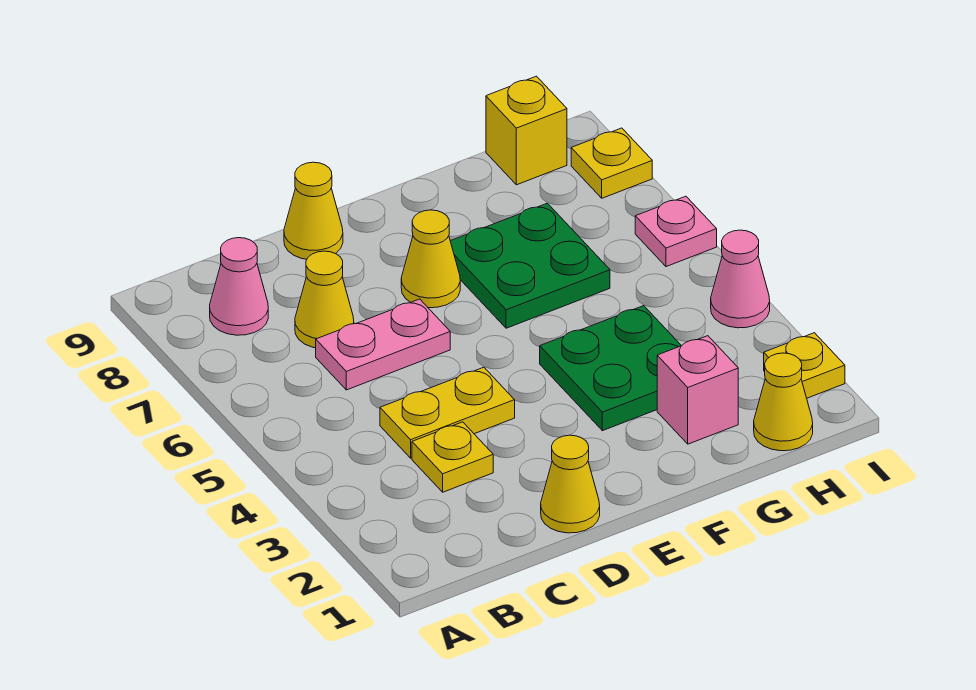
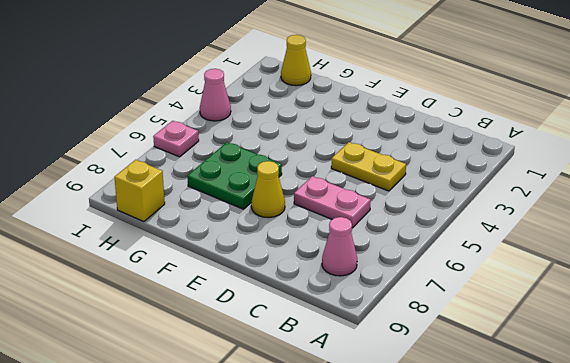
none -> yellow 1x1 plate [412,422,493,492]
none -> yellow 1x1 cone [295,251,354,348]
none -> yellow 1x1 cone [541,435,600,533]

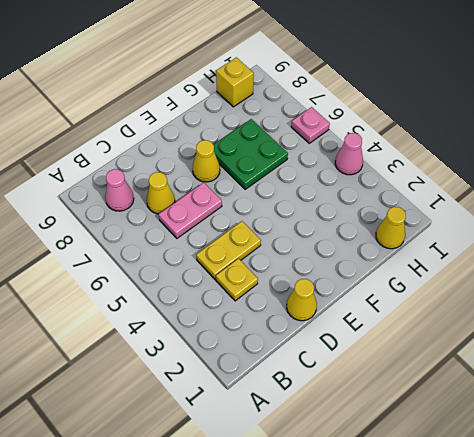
none -> yellow 1x1 cone [284,162,343,259]
none -> green 2x2 plate [540,306,681,431]
none -> pink 1x1 brick [657,336,738,444]

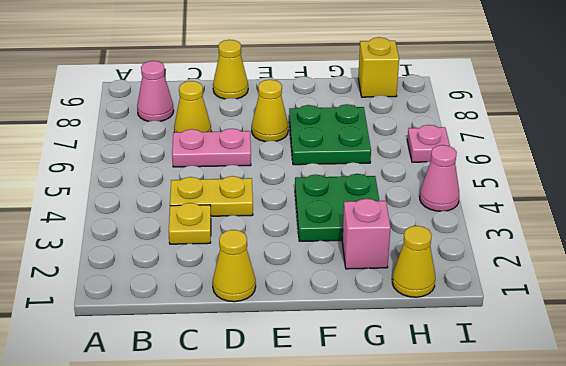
none -> yellow 1x1 plate [764,333,845,398]
none -> yellow 1x1 plate [571,128,652,198]

